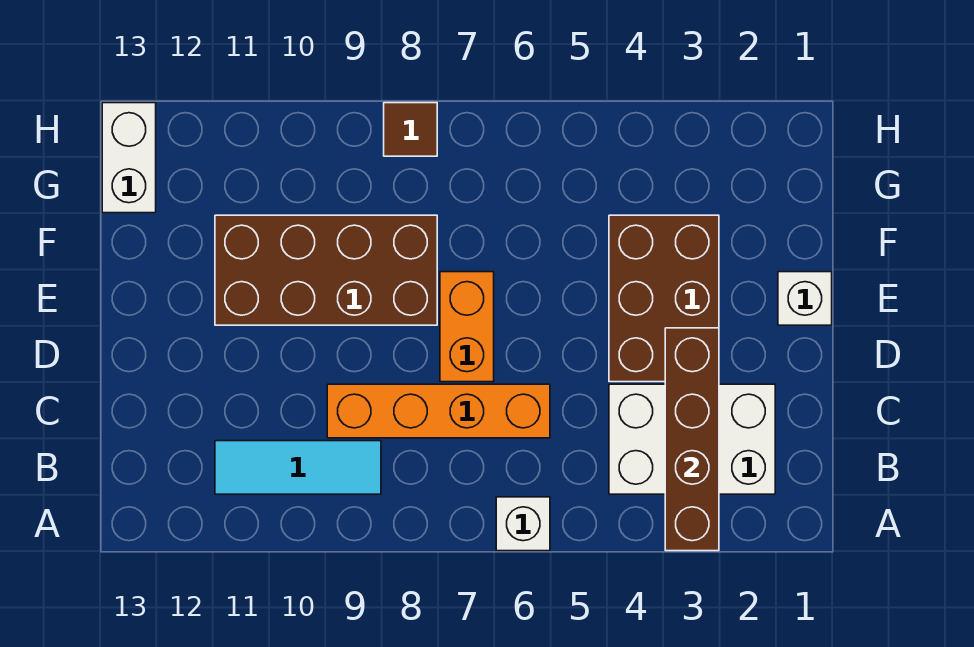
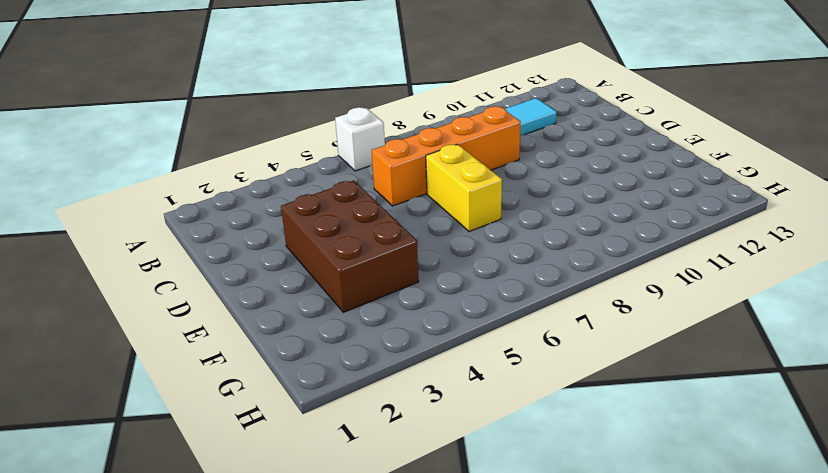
yellow 1x2 brick [426,144,502,232] -> orange 1x2 brick [440,272,494,382]
none -> white 2x3 brick [609,384,775,494]
none -> white 1x1 brick [778,272,832,325]

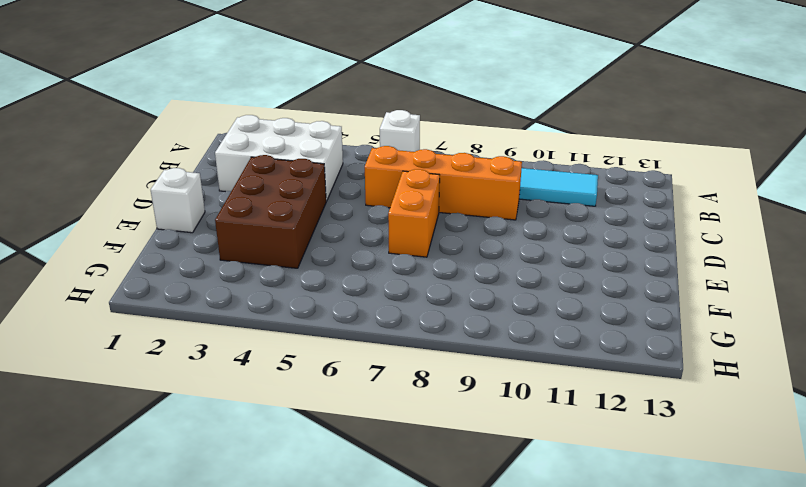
none -> brown 2x4 brick [215,215,437,325]
none -> white 1x2 brick [102,103,156,213]

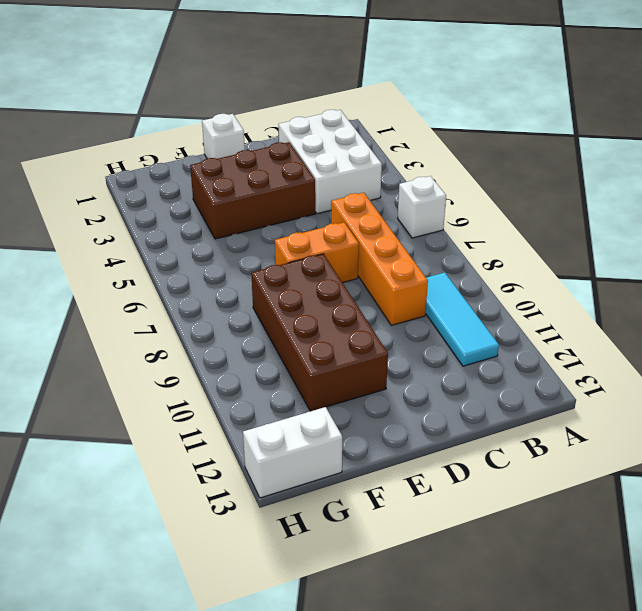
none -> brown 1x1 tile [384,103,437,156]
none -> brown 1x4 brick [665,328,719,551]

